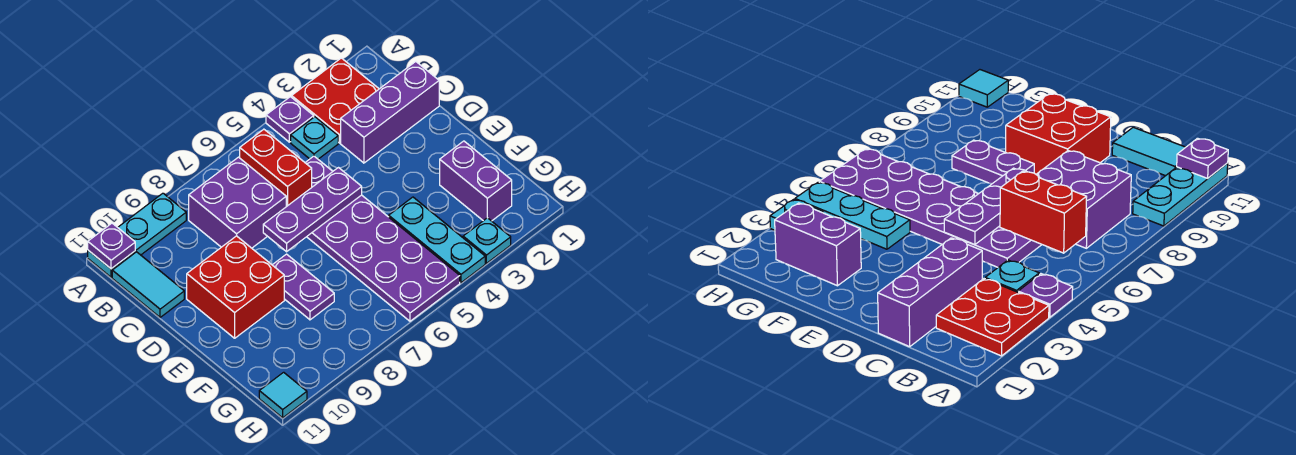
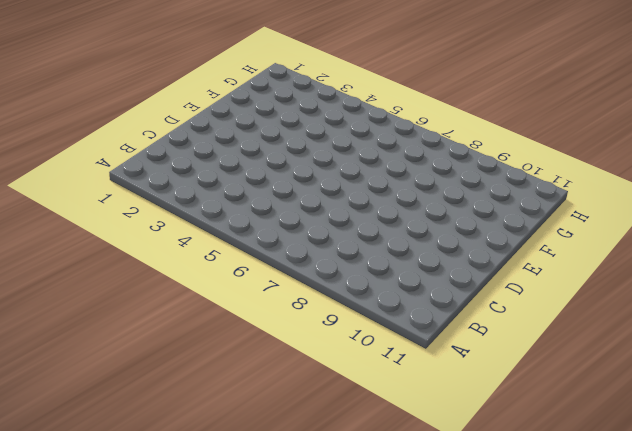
none -> red 2x2 plate [292,58,379,143]
none -> purple 1x1 plate [266,97,314,142]
none -> cyan 1x3 plate [88,193,186,277]

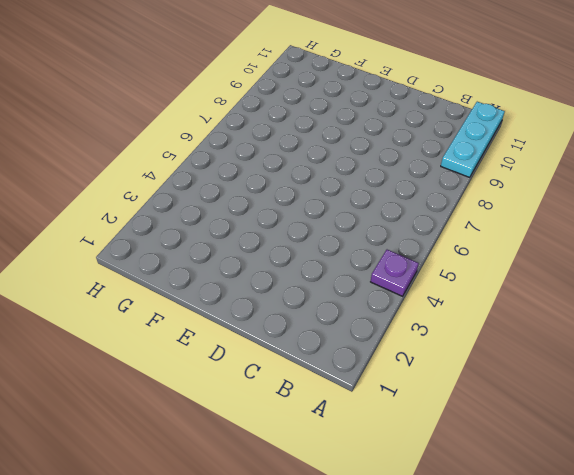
none -> red 2x2 plate [292,58,379,143]
none -> cyan 1x1 plate [291,117,338,159]
none -> purple 2x2 brick [189,157,286,248]

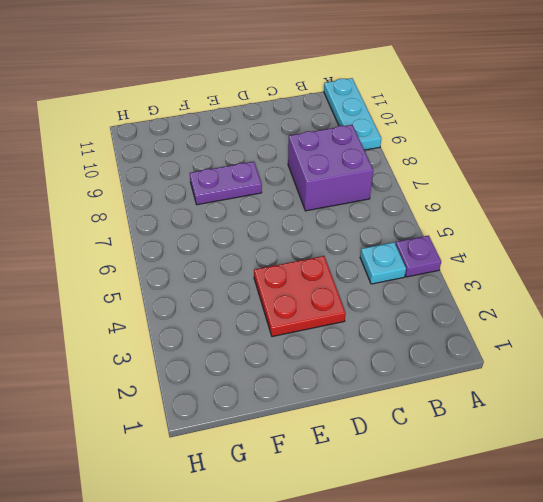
red 2x2 plate [254,256,346,337] -> red 2x2 plate moved to [292,58,379,143]
none -> cyan 1x2 tile [112,252,184,317]
none -> purple 1x3 brick [341,62,439,163]
none -> purple 2x6 plate [305,156,460,321]

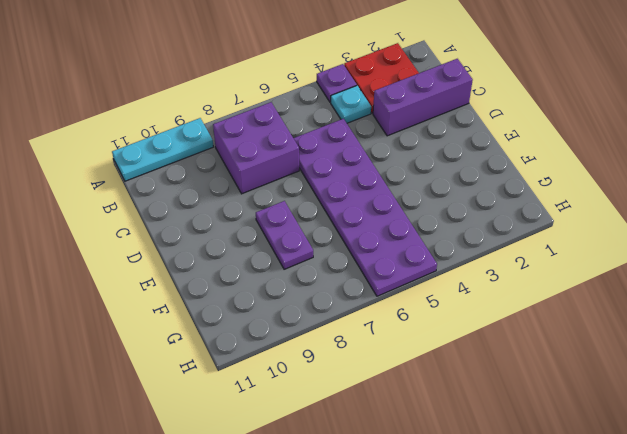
none -> cyan 1x2 tile [112,252,184,317]
none -> red 2x2 brick [187,236,284,338]
none -> purple 1x2 brick [440,141,512,221]

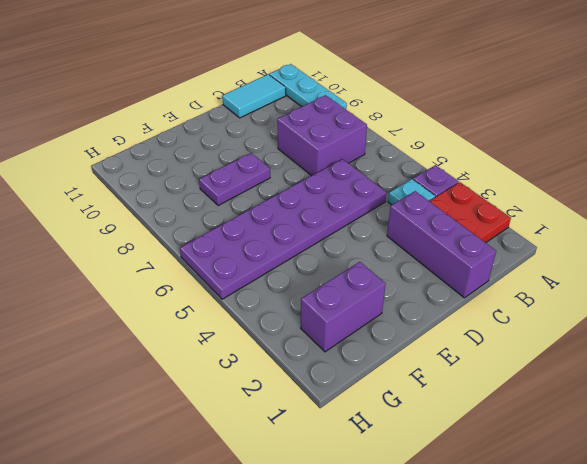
none -> red 2x2 brick [187,236,284,338]
none -> cyan 1x3 plate [389,197,485,283]
none -> cyan 1x1 plate [463,218,511,263]

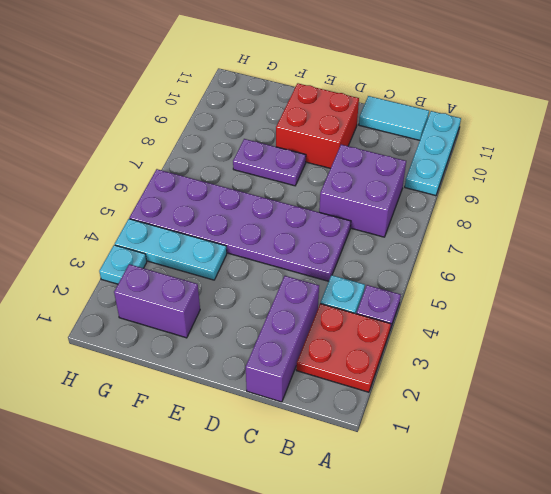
none -> cyan 1x1 tile [259,372,307,418]
none -> purple 1x1 plate [88,223,135,269]
none -> red 1x2 brick [240,129,312,207]

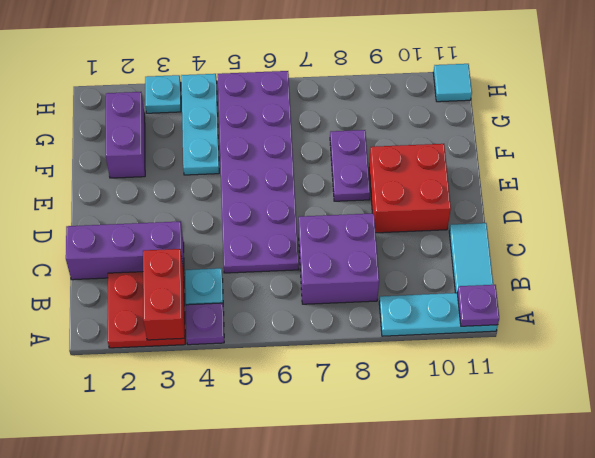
red 1x2 brick [143,249,185,340] -> red 1x2 brick moved to [240,129,312,207]
none -> purple 1x3 plate [263,168,362,252]

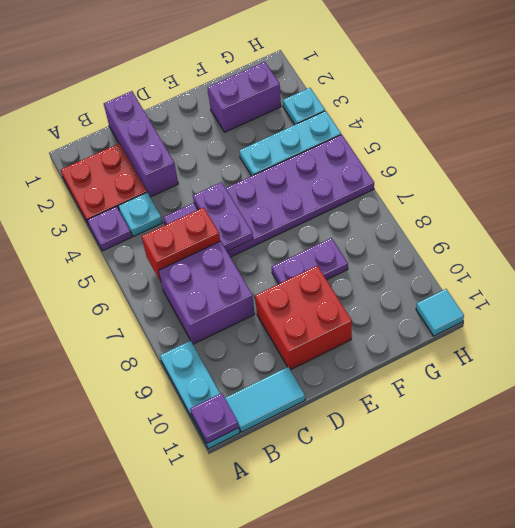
purple 1x2 plate [193,182,253,251] -> purple 1x3 plate [263,168,362,252]

